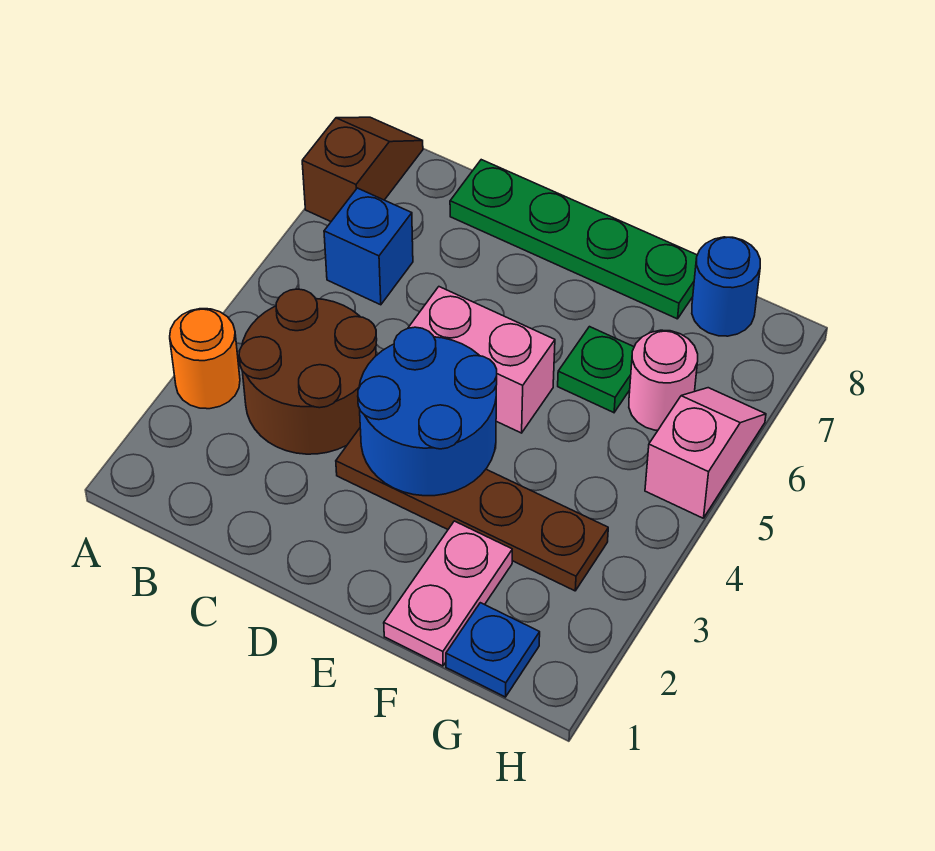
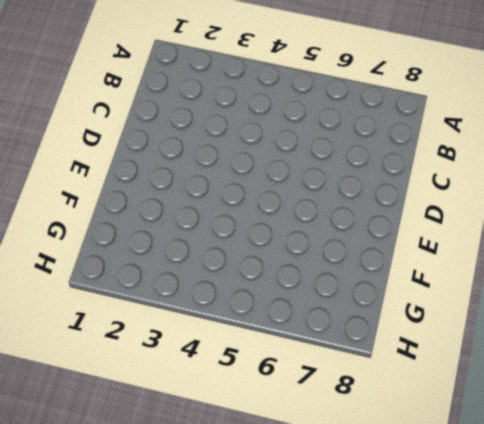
none -> orange 1x1 round brick [170,309,240,409]
none -> brown 1x2 slope [302,117,423,221]
none -> brown 2x2 round brick [239,289,377,454]

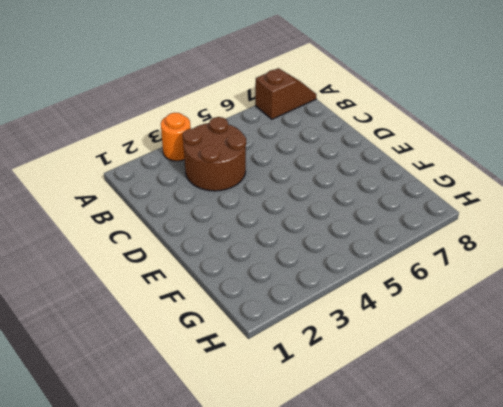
none -> blue 1x1 brick [324,188,413,305]
none -> green 1x4 plate [450,160,697,319]
none -> brown 1x4 plate [336,428,608,591]

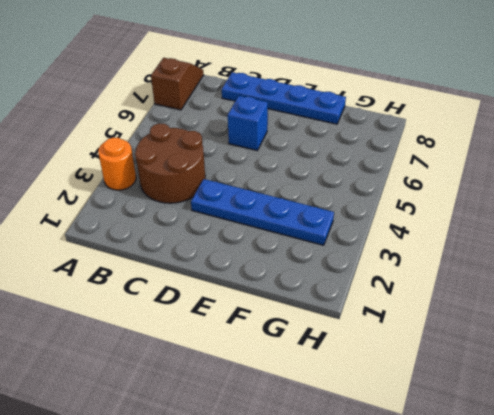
blue 1x4 plate [222,72,346,124] -> green 1x4 plate [450,160,697,319]
blue 1x4 plate [191,179,334,245] -> brown 1x4 plate [336,428,608,591]
blue 1x1 brick [228,96,268,150] -> blue 1x1 brick moved to [324,188,413,305]
none -> pink 1x2 brick [408,287,555,433]
none -> pink 1x2 plate [384,521,512,666]
none -> green 1x1 plate [558,327,634,413]

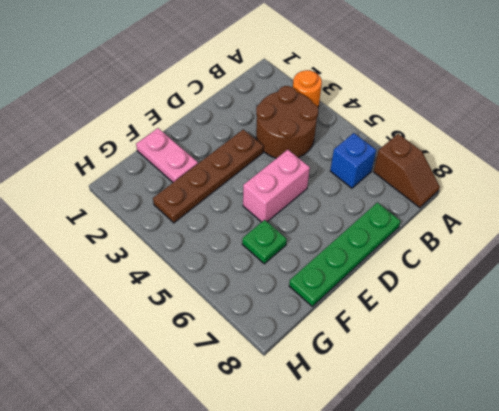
none -> blue 1x1 plate [446,603,540,697]
none -> pink 1x1 round brick [629,330,698,430]
none -> blue 1x1 round brick [692,237,760,336]

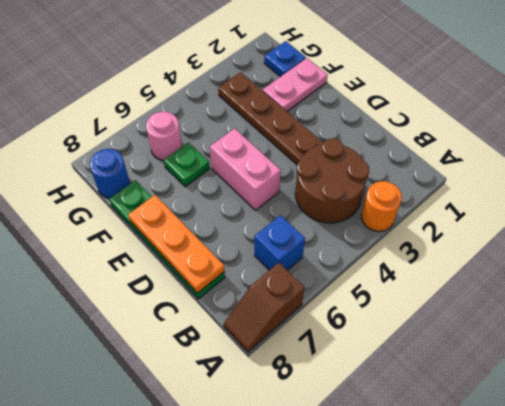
orange 1x3 plate [128,195,224,293] -> none
none -> pink 1x2 slope [645,388,766,518]
none -> blue 2x2 round brick [358,327,497,496]

